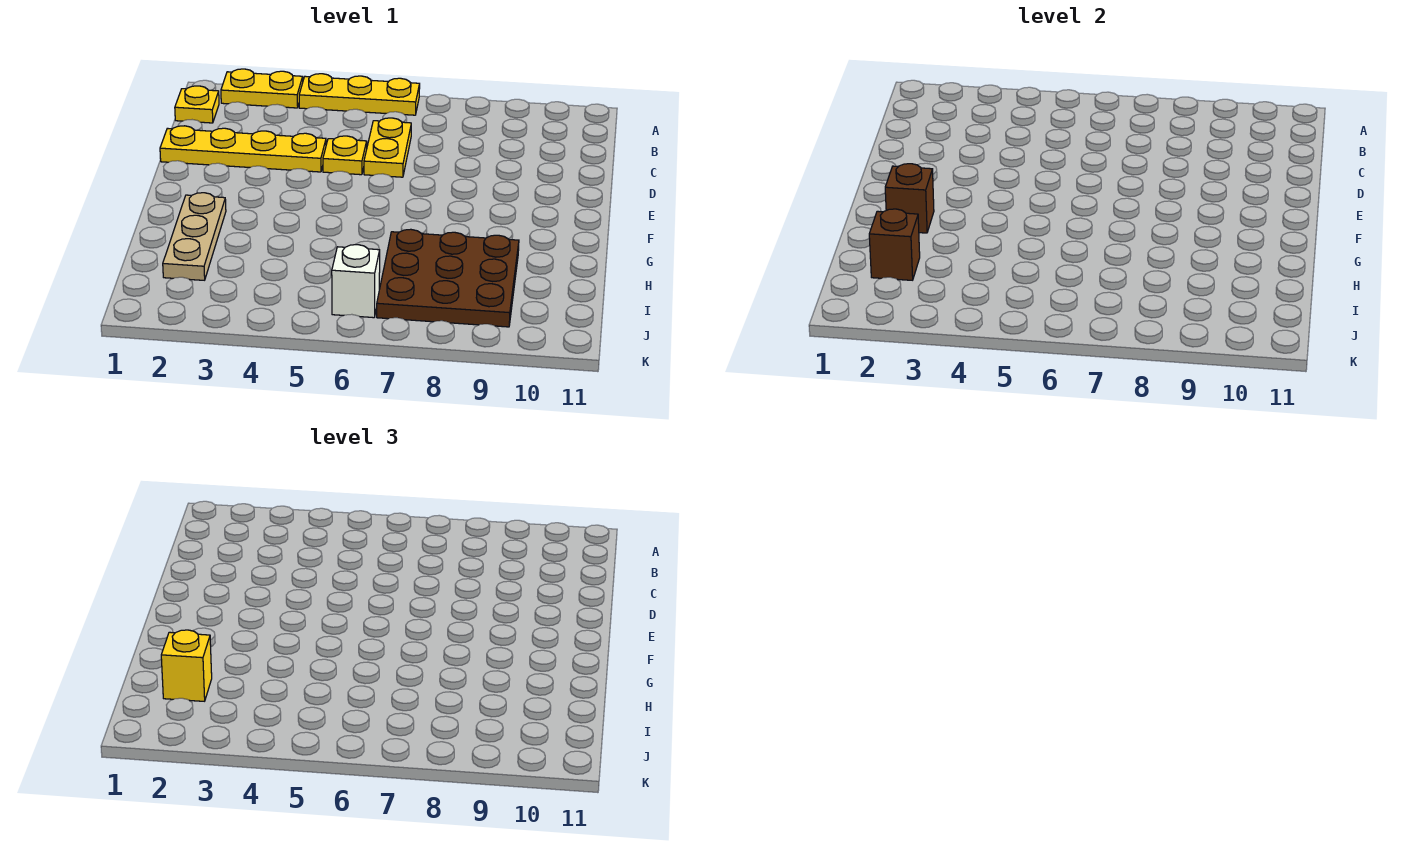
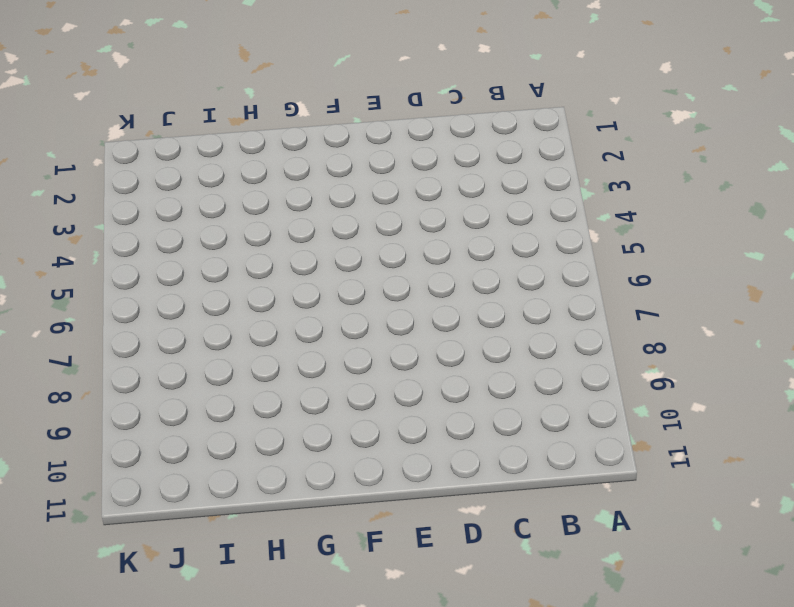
none -> yellow 1x2 plate [221,69,303,108]
none -> yellow 1x3 plate [299,74,420,115]
none -> yellow 1x1 plate [175,86,219,123]

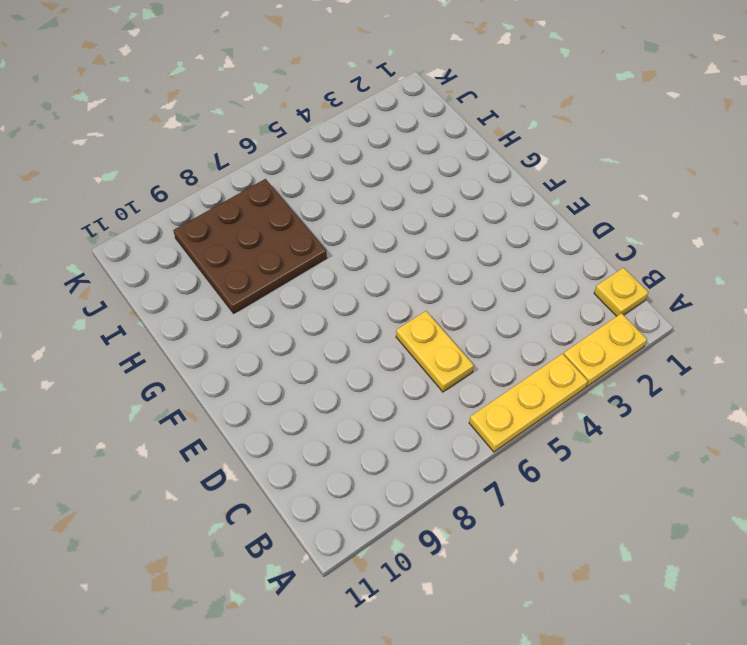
none -> yellow 1x4 plate [160,126,326,172]
none -> yellow 1x1 plate [323,136,367,175]
none -> tan 1x3 plate [163,193,226,280]

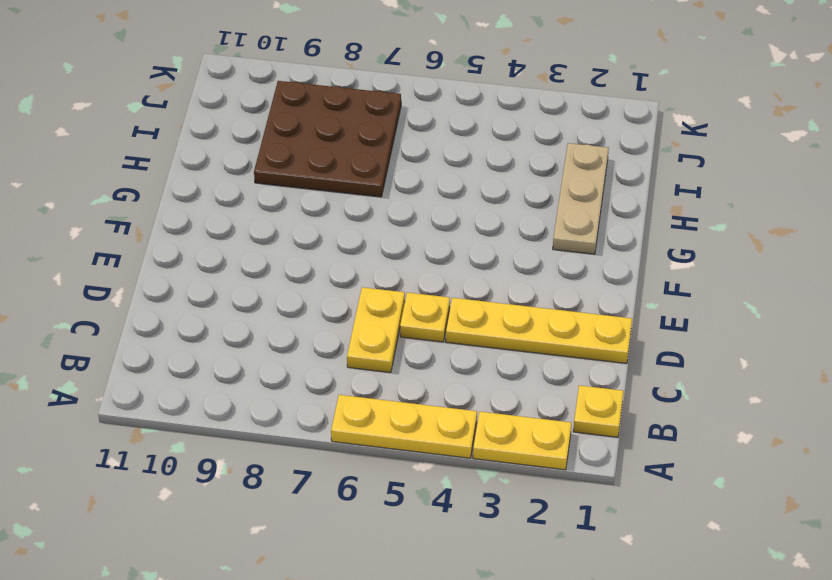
none -> white 1x1 brick [332,245,380,318]
none -> brown 1x1 brick [885,164,934,233]
none -> brown 1x1 brick [869,209,920,280]

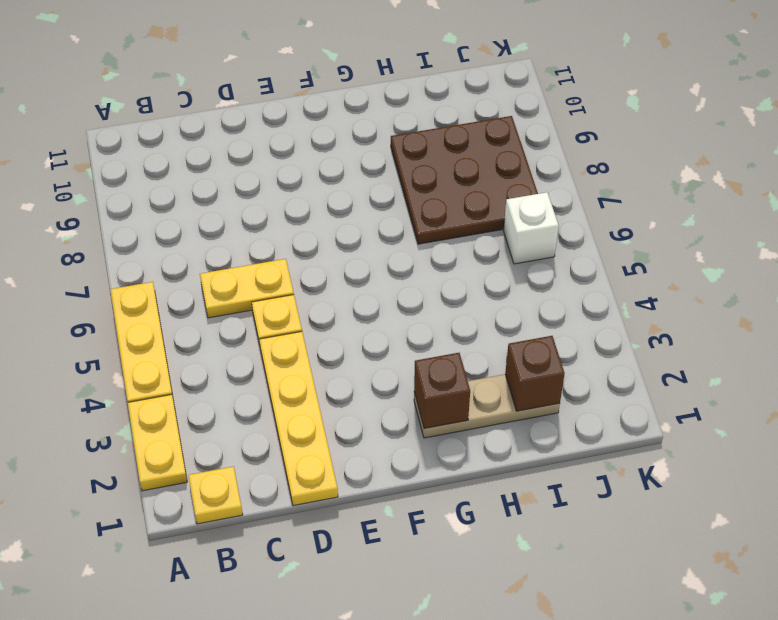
none -> yellow 1x1 brick [161,630,212,701]

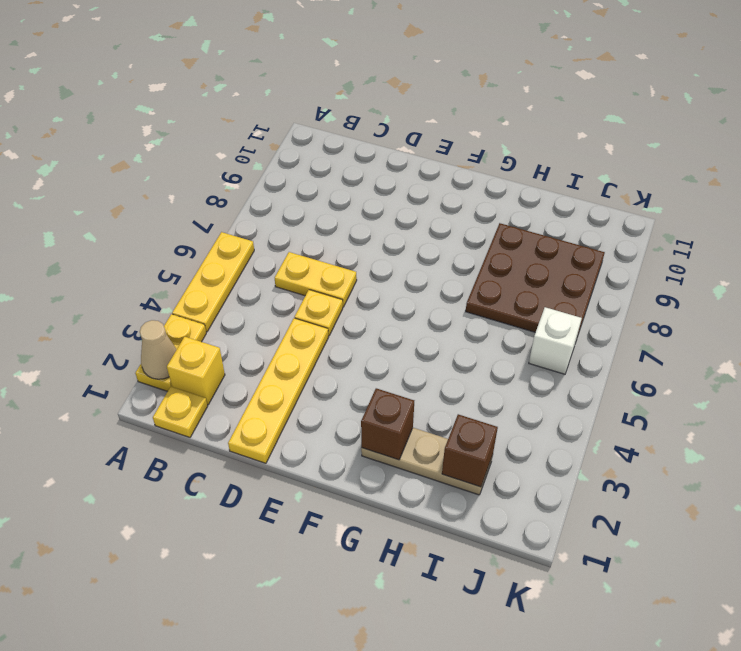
tan 1x1 cone [140,320,177,379] -> none
yellow 1x1 brick [167,337,225,405] -> yellow 1x1 brick moved to [161,630,212,701]

